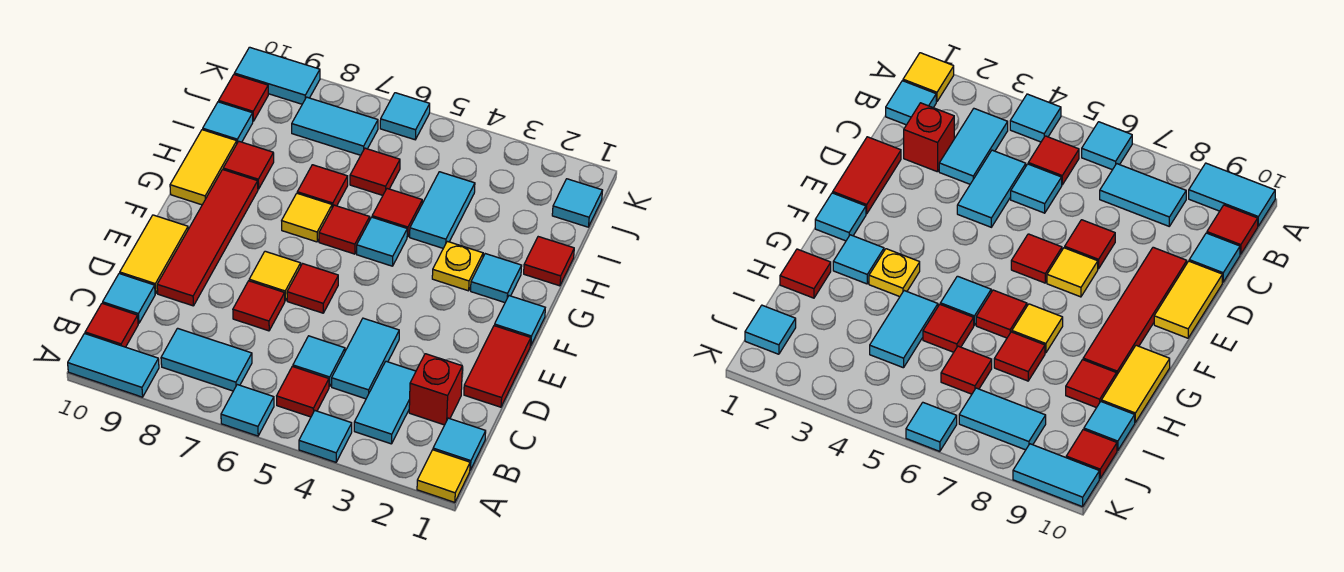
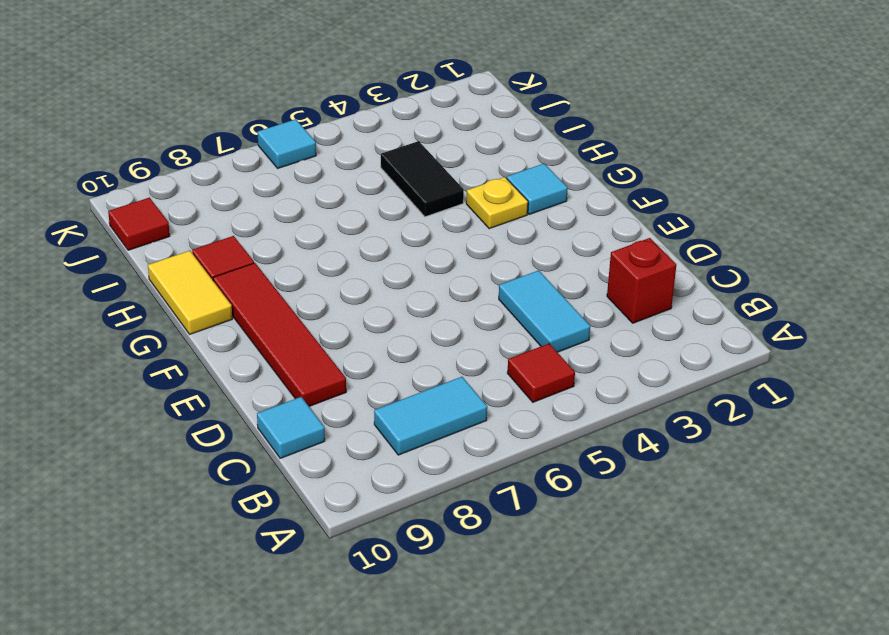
black 1x2 tile [381,141,464,217] -> cyan 1x2 tile [410,172,475,248]
none -> yellow 1x1 tile [417,450,470,502]
none -> cyan 1x1 tile [299,411,352,462]
none -> cyan 1x1 tile [221,385,274,436]
none -> cyan 1x2 tile [68,334,159,397]

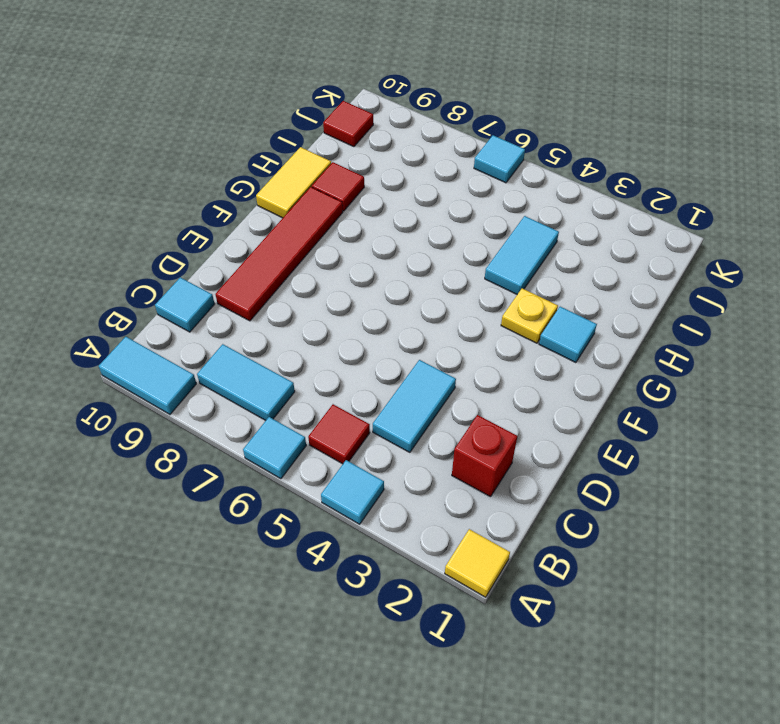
none -> cyan 1x1 tile [433,418,486,470]
none -> cyan 1x2 tile [354,361,416,444]
none -> red 1x1 tile [85,303,138,347]
none -> cyan 1x1 tile [293,336,345,387]

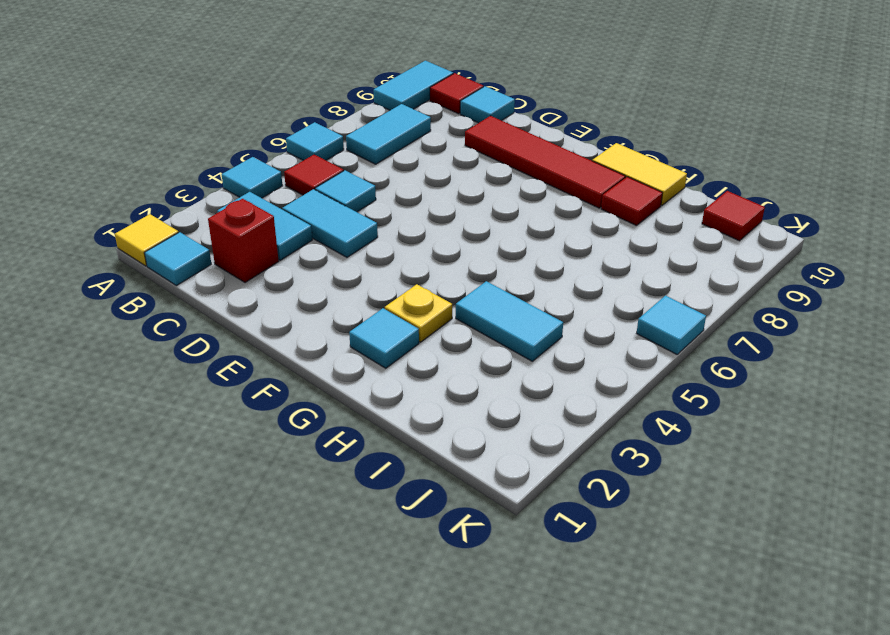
none -> red 1x2 tile [464,326,531,407]
none -> red 1x1 tile [233,281,285,331]
none -> yellow 1x2 tile [120,215,188,293]
none -> red 1x1 tile [287,264,338,313]

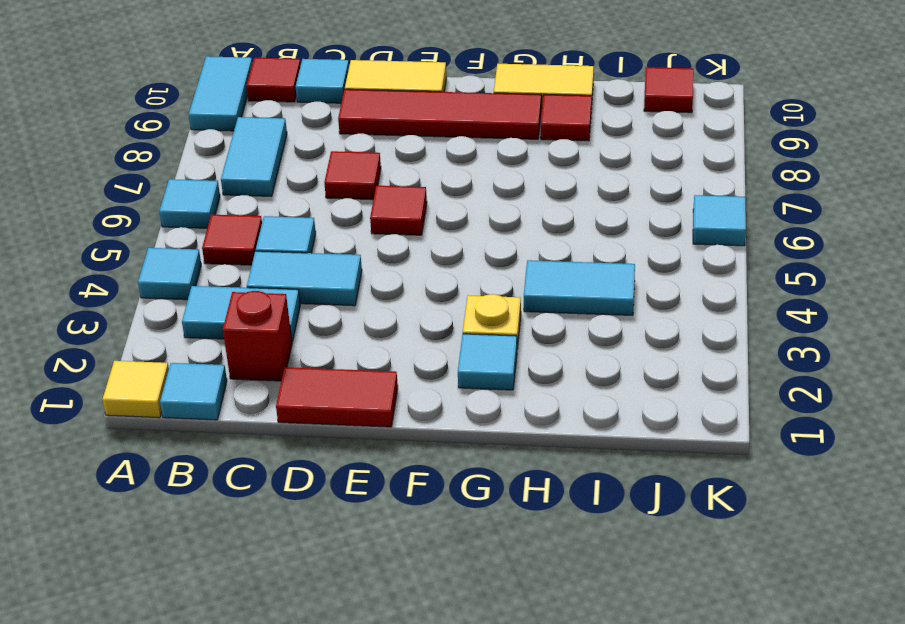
none -> yellow 1x1 tile [249,251,301,301]
none -> cyan 1x1 tile [494,296,545,346]
none -> cyan 1x1 tile [357,217,407,266]
none -> red 1x1 tile [319,205,370,254]

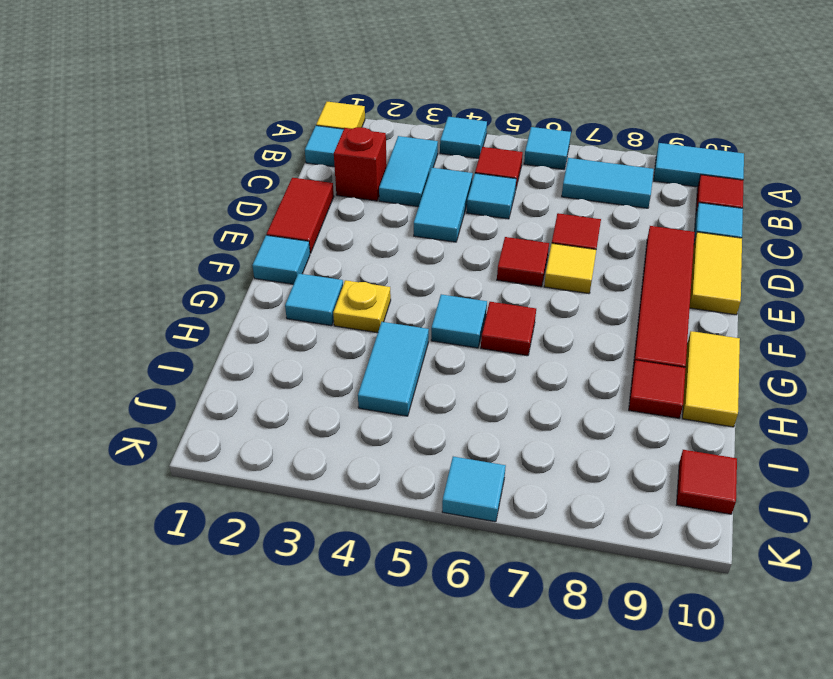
none -> yellow 1x1 tile [282,193,332,242]
none -> red 1x1 tile [524,237,574,286]
none -> red 1x1 tile [372,189,422,237]
none -> red 1x1 tile [297,165,348,208]

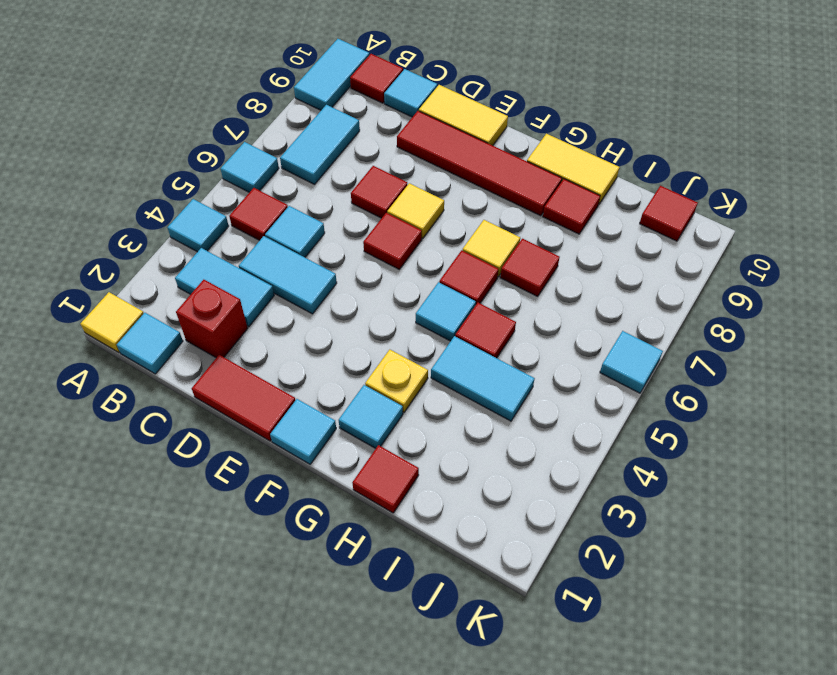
none -> red 1x1 tile [350,148,400,195]
none -> cyan 1x1 tile [203,102,253,143]
none -> cyan 1x1 tile [552,179,603,227]
none -> cyan 1x2 tile [292,97,378,155]

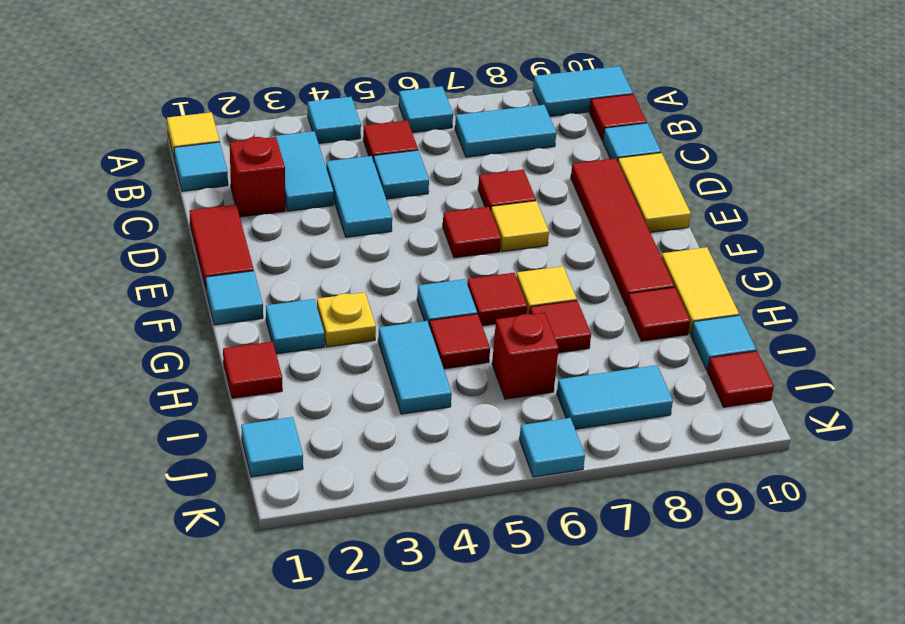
red 1x1 brick [492,313,559,399] -> red 1x1 tile [350,148,400,195]
none -> cyan 1x2 tile [234,47,320,104]

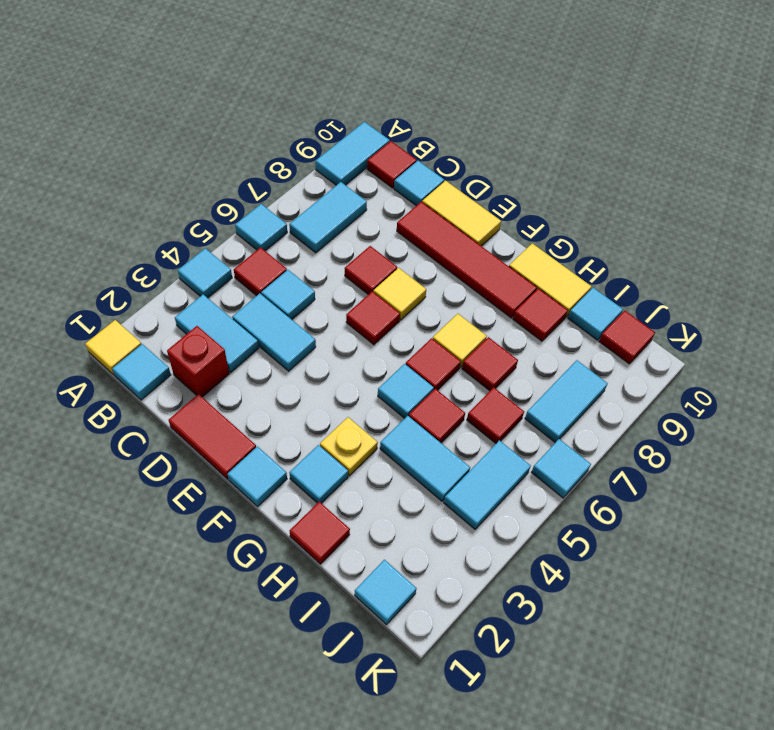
cyan 1x2 tile [444,440,531,529] -> cyan 1x2 tile moved to [234,47,320,104]

